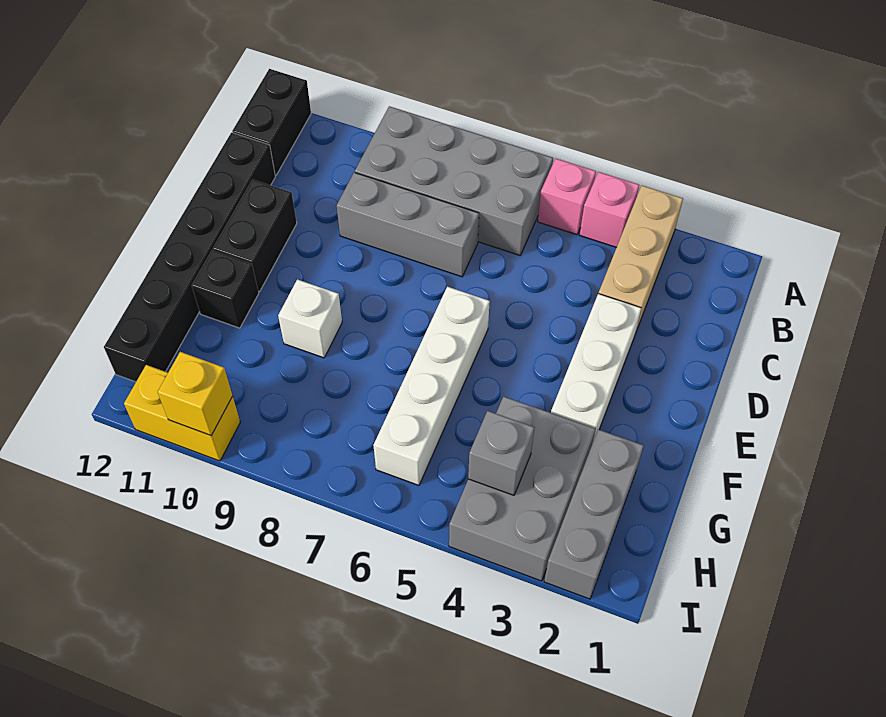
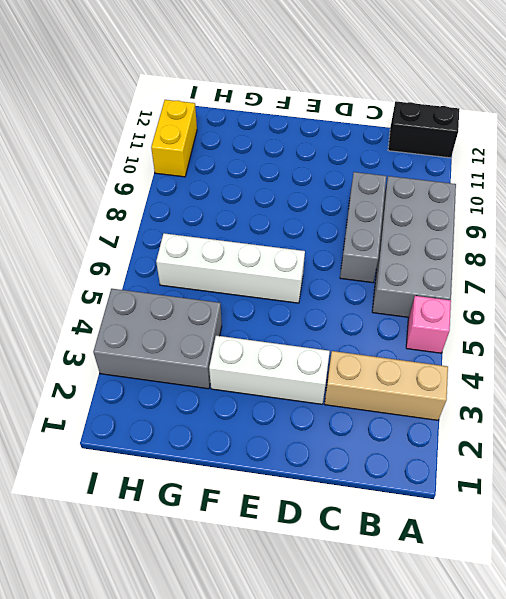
none -> pink 1x1 brick [580,172,639,247]
none -> black 1x6 brick [104,133,275,382]
none -> black 1x2 brick [213,180,297,292]

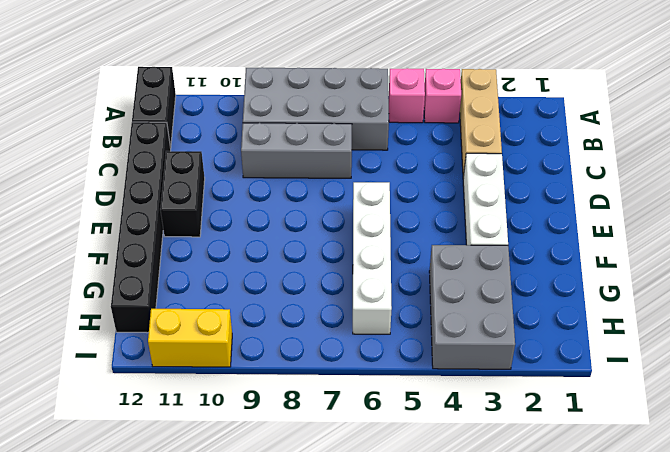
none -> white 1x1 brick [278,279,342,358]
none -> black 1x1 brick [192,250,259,328]
none -> grey 1x3 brick [544,430,644,599]

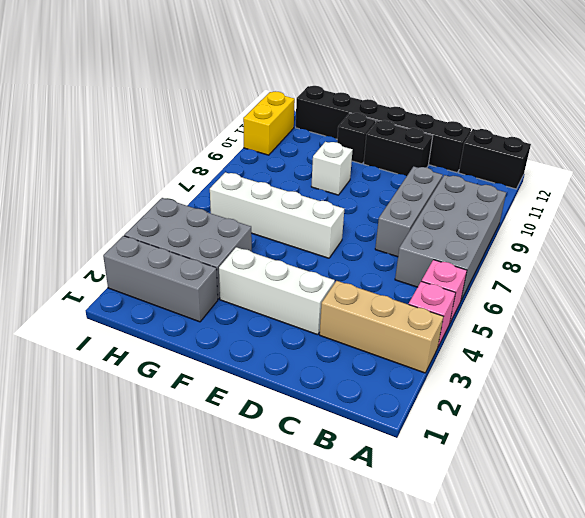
none -> grey 1x1 brick [468,411,535,495]
none -> yellow 1x1 brick [158,352,232,436]

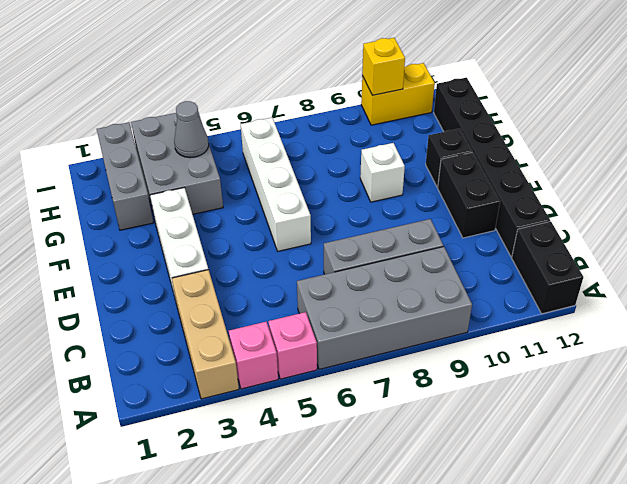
grey 1x1 cone [174,101,209,158] -> grey 1x1 brick [468,411,535,495]

